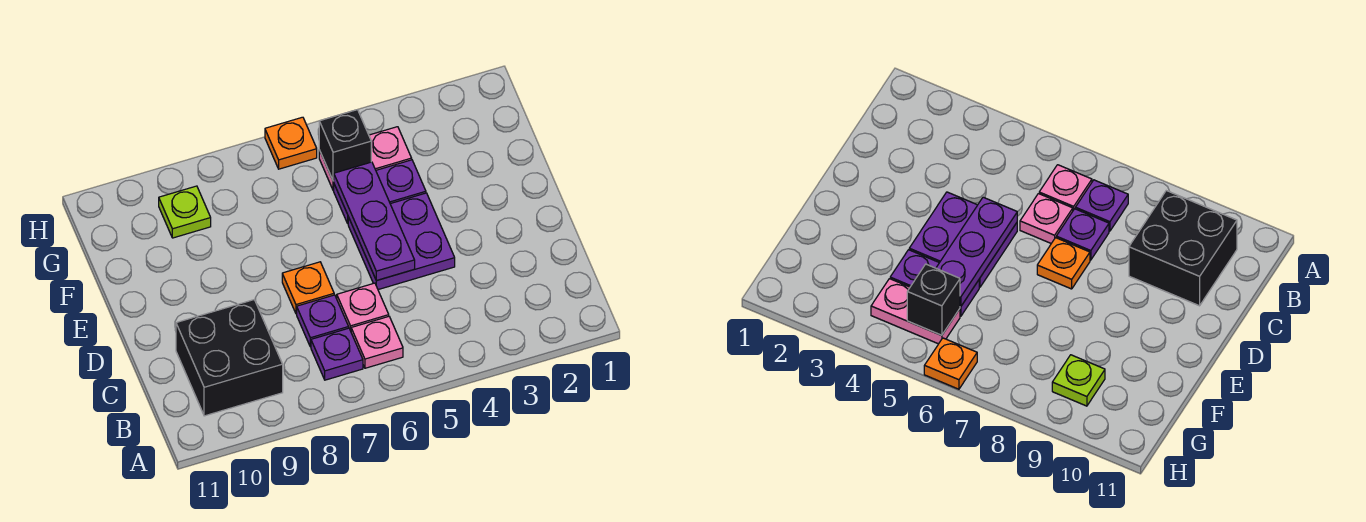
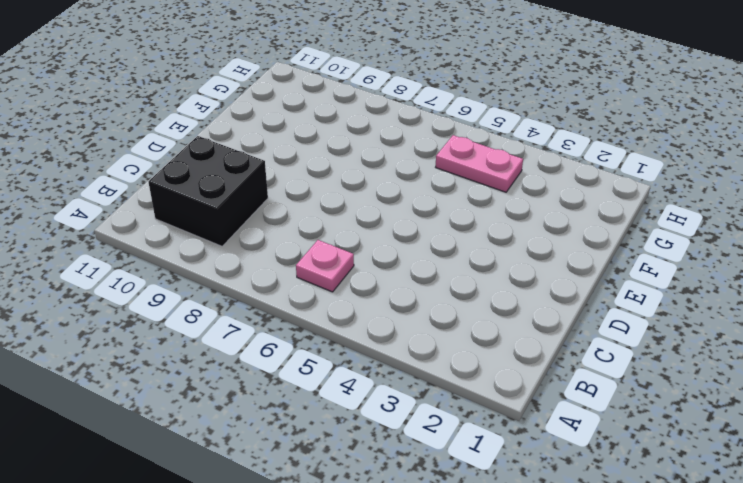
none -> purple 1x1 plate [311,328,363,380]
none -> pink 1x1 plate [337,283,389,331]
none -> purple 1x1 plate [297,295,349,347]

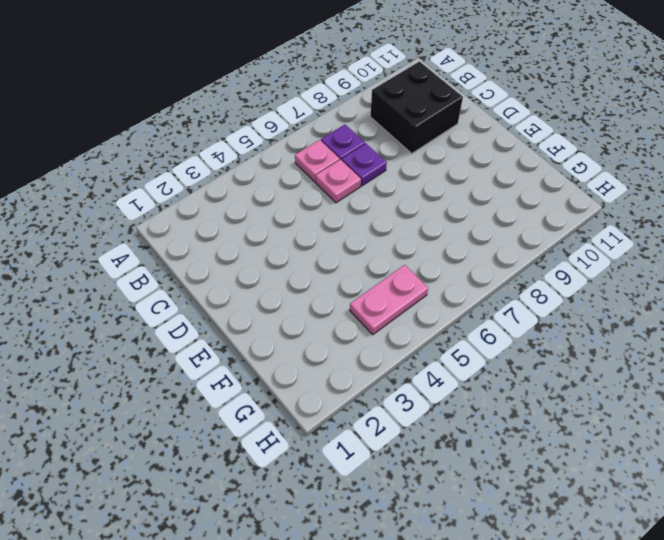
none -> purple 2x2 plate [348,193,455,290]
none -> orange 1x1 plate [282,262,334,314]
none -> purple 1x2 plate [334,160,426,223]

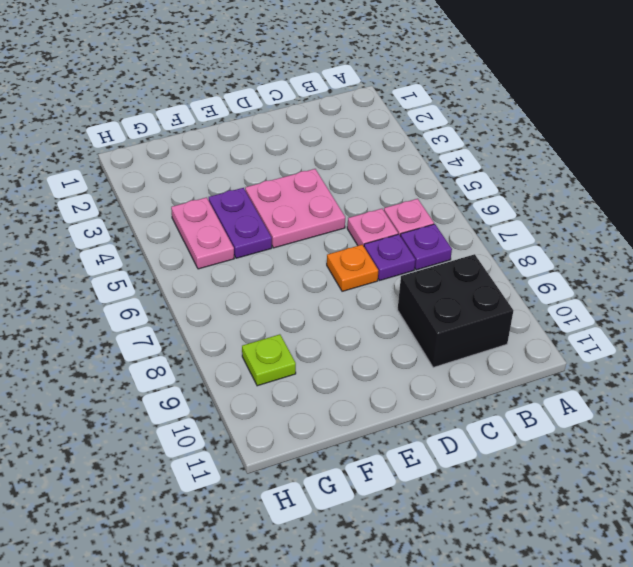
pink 2x2 plate [245,169,345,248] -> purple 2x2 plate [348,193,455,290]
none -> orange 1x1 plate [265,117,317,169]
none -> purple 1x3 plate [334,162,415,281]
none -> black 1x1 brick [319,110,371,181]

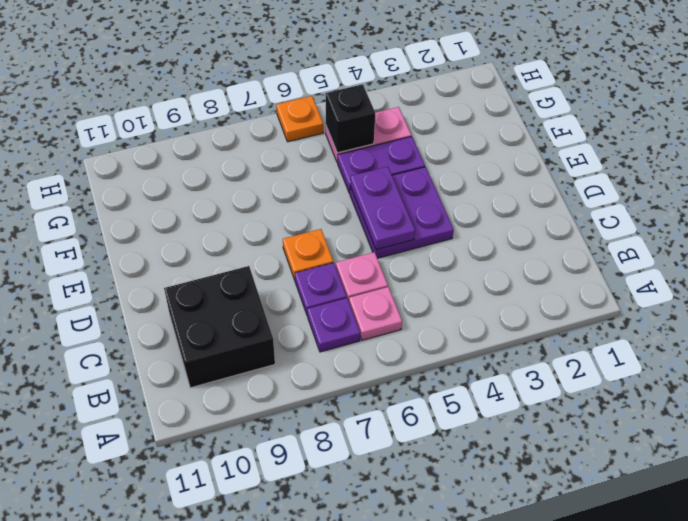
purple 1x2 plate [350,167,415,250] -> purple 1x3 plate [334,162,415,281]
none -> lime 1x1 plate [159,186,211,238]

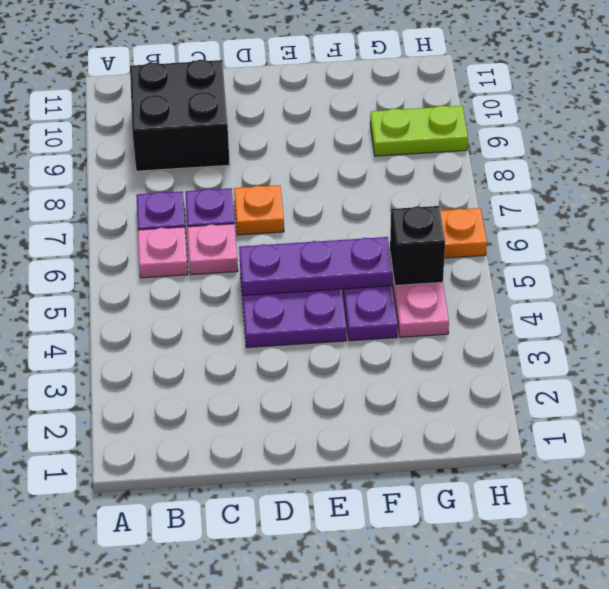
lime 1x2 plate [370,106,468,156] -> lime 1x1 plate [159,186,211,238]

